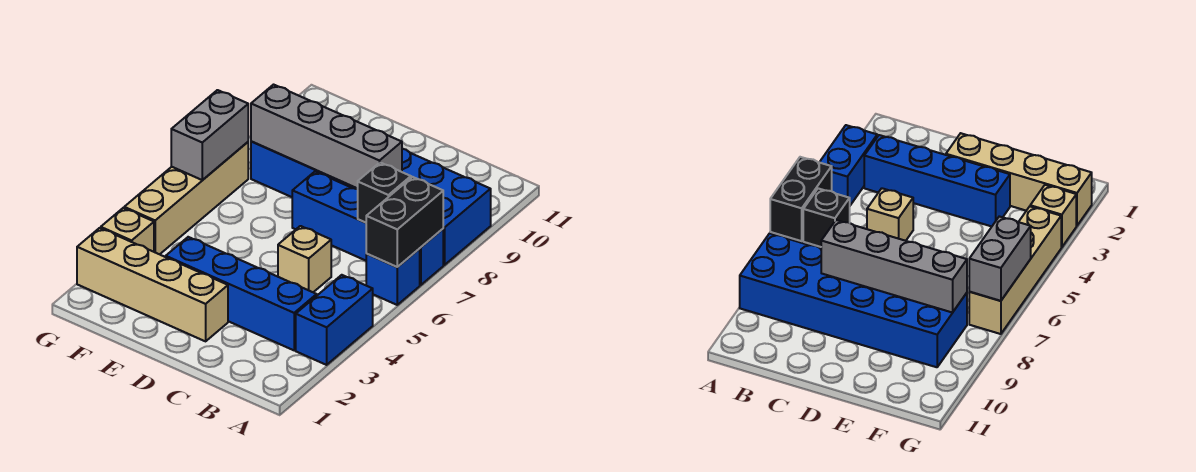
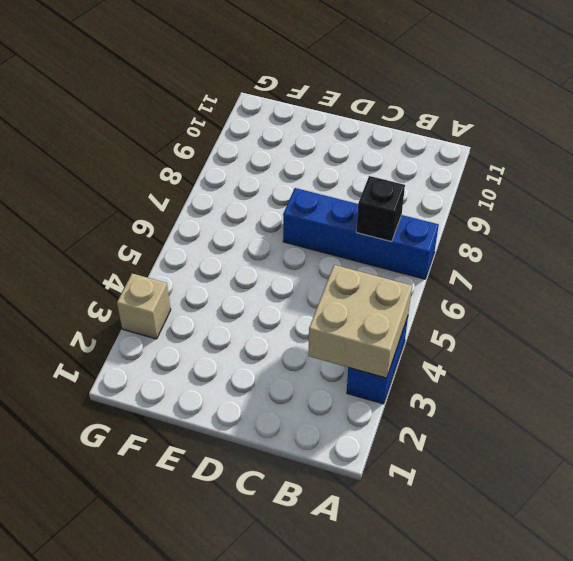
tan 2x2 brick [308,265,412,378] -> none
none -> blue 1x1 brick [366,249,420,305]
none -> blue 2x6 brick [251,141,491,265]
none -> blue 1x4 brick [166,237,317,350]

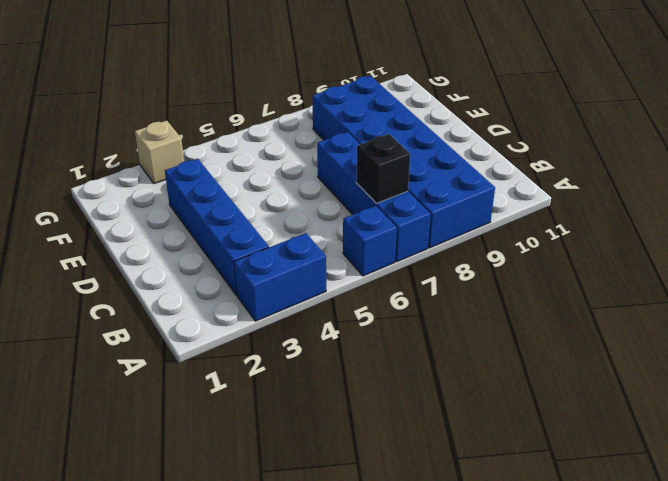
none -> tan 1x1 brick [278,226,331,292]
none -> tan 1x4 brick [77,228,228,341]
none -> tan 1x4 brick [124,142,248,254]

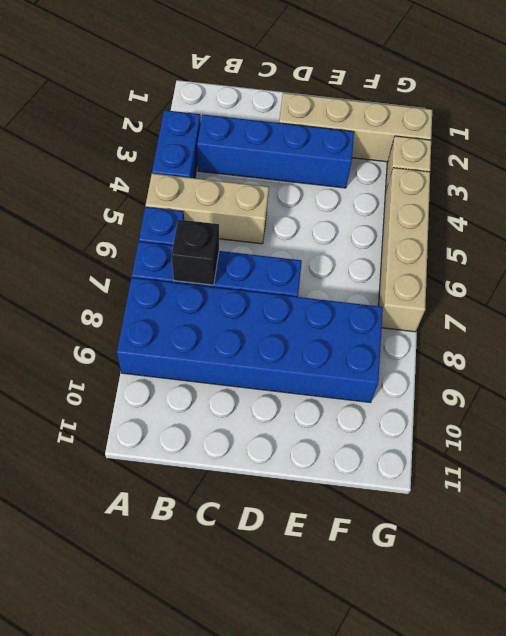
tan 1x3 brick [146,173,269,244] -> tan 1x1 brick [278,226,331,292]
none -> black 1x2 brick [366,177,443,267]
none -> grey 1x4 brick [251,85,402,188]
none -> grey 1x2 brick [171,90,248,180]

